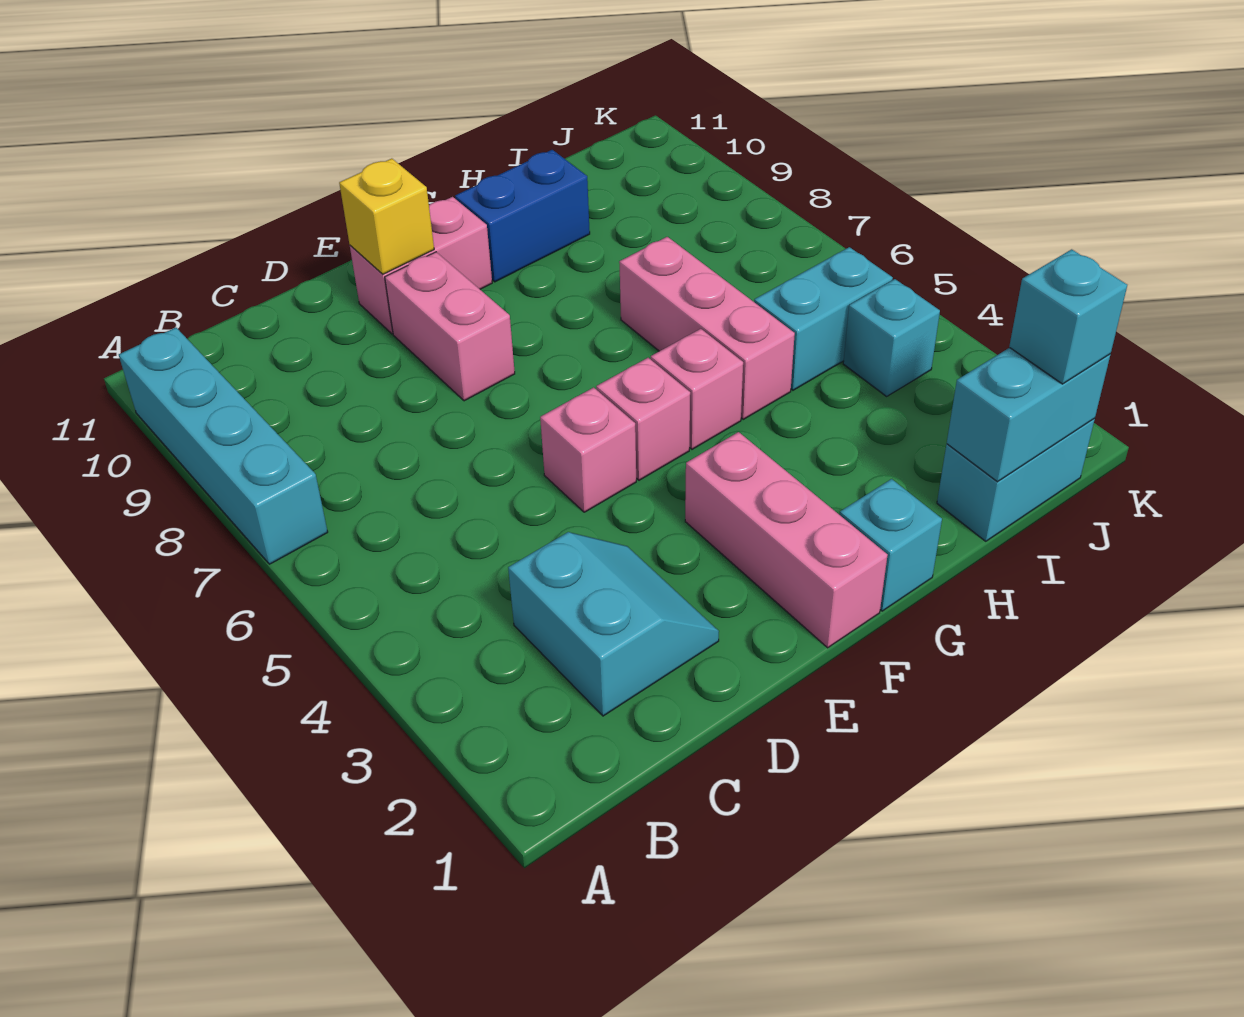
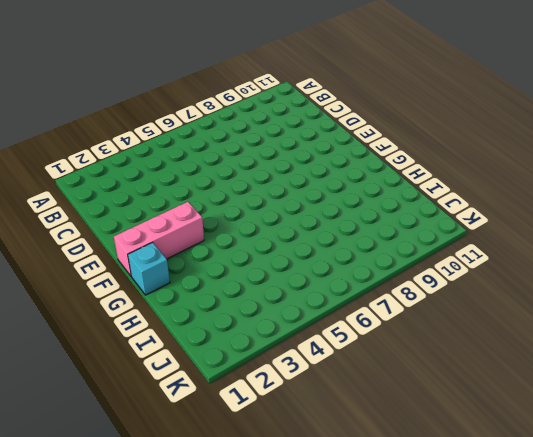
none -> cyan 1x4 brick [119,328,328,564]
none -> cyan 2x2 slope [508,532,719,716]
none -> pink 1x1 brick [540,387,636,512]

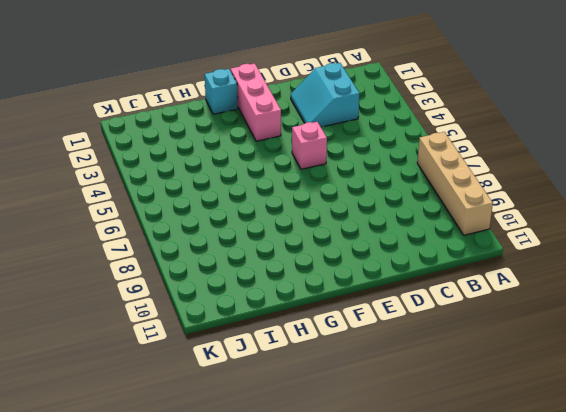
tan 1x4 brick [417,132,493,235] -> cyan 1x4 brick [119,328,328,564]
none -> pink 1x2 brick [385,252,515,401]
none -> pink 1x2 brick [350,197,492,334]
none -> pink 1x1 brick [596,358,690,480]

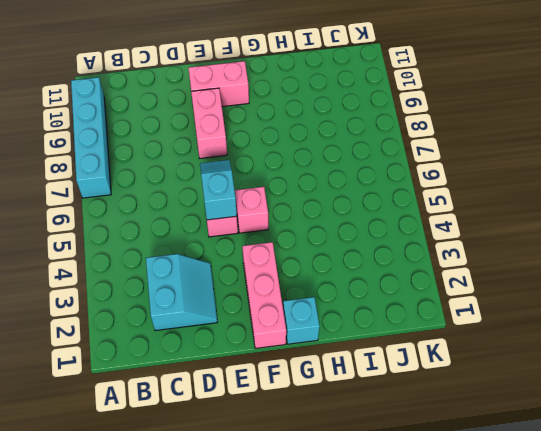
cyan 1x2 slope [200,160,237,220] -> none
none -> pink 1x1 brick [651,329,743,449]
none -> blue 1x2 brick [455,150,590,282]
none -> pink 1x3 brick [619,237,795,419]

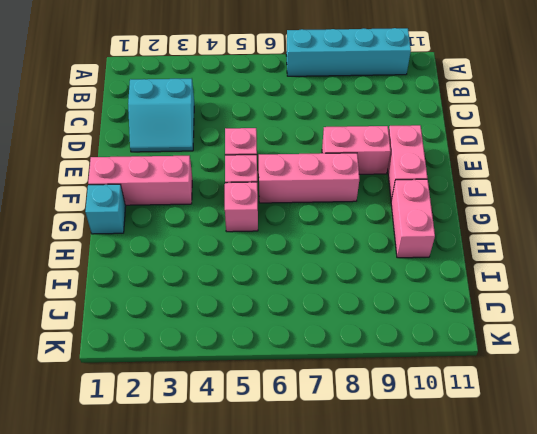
pink 1x3 brick [259,153,359,203] -> pink 1x3 brick moved to [619,237,795,419]
pink 1x2 brick [391,179,435,258] -> blue 1x2 brick [455,150,590,282]
none -> cyan 1x2 brick [937,418,1095,541]
none -> cyan 1x2 brick [754,247,893,390]
none -> cyan 1x1 brick [843,279,940,396]

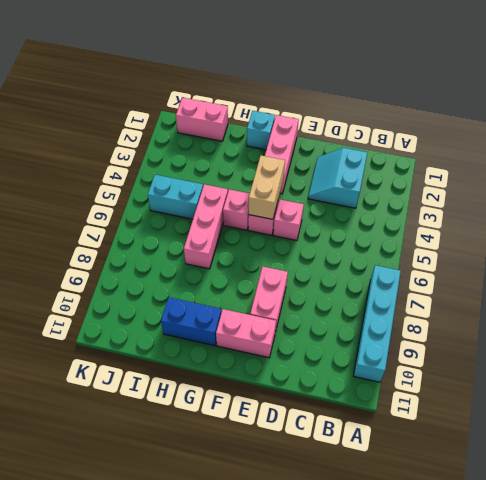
tan 1x2 brick [249,156,285,219] -> none
pink 1x2 brick [176,98,228,141] -> cyan 1x2 brick [937,418,1095,541]
none -> cyan 1x1 brick [843,279,940,396]
none -> yellow 1x1 brick [339,159,434,274]
none -> cyan 1x2 brick [947,348,1110,482]

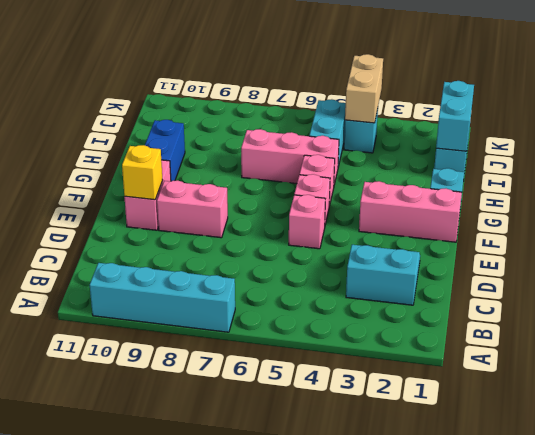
tan 1x2 brick [345,54,383,123] -> none
none -> cyan 1x1 brick [1009,249,1127,384]

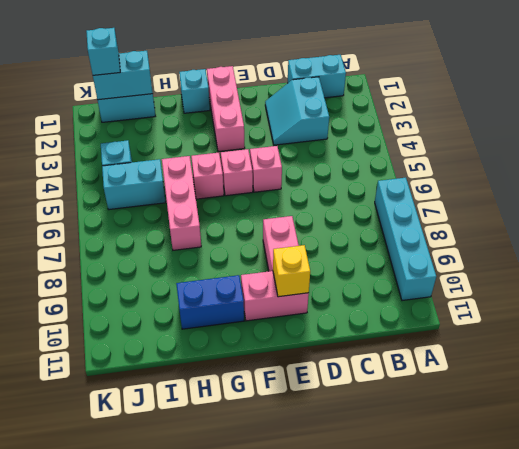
cyan 1x2 brick [288,55,346,98] -> none

